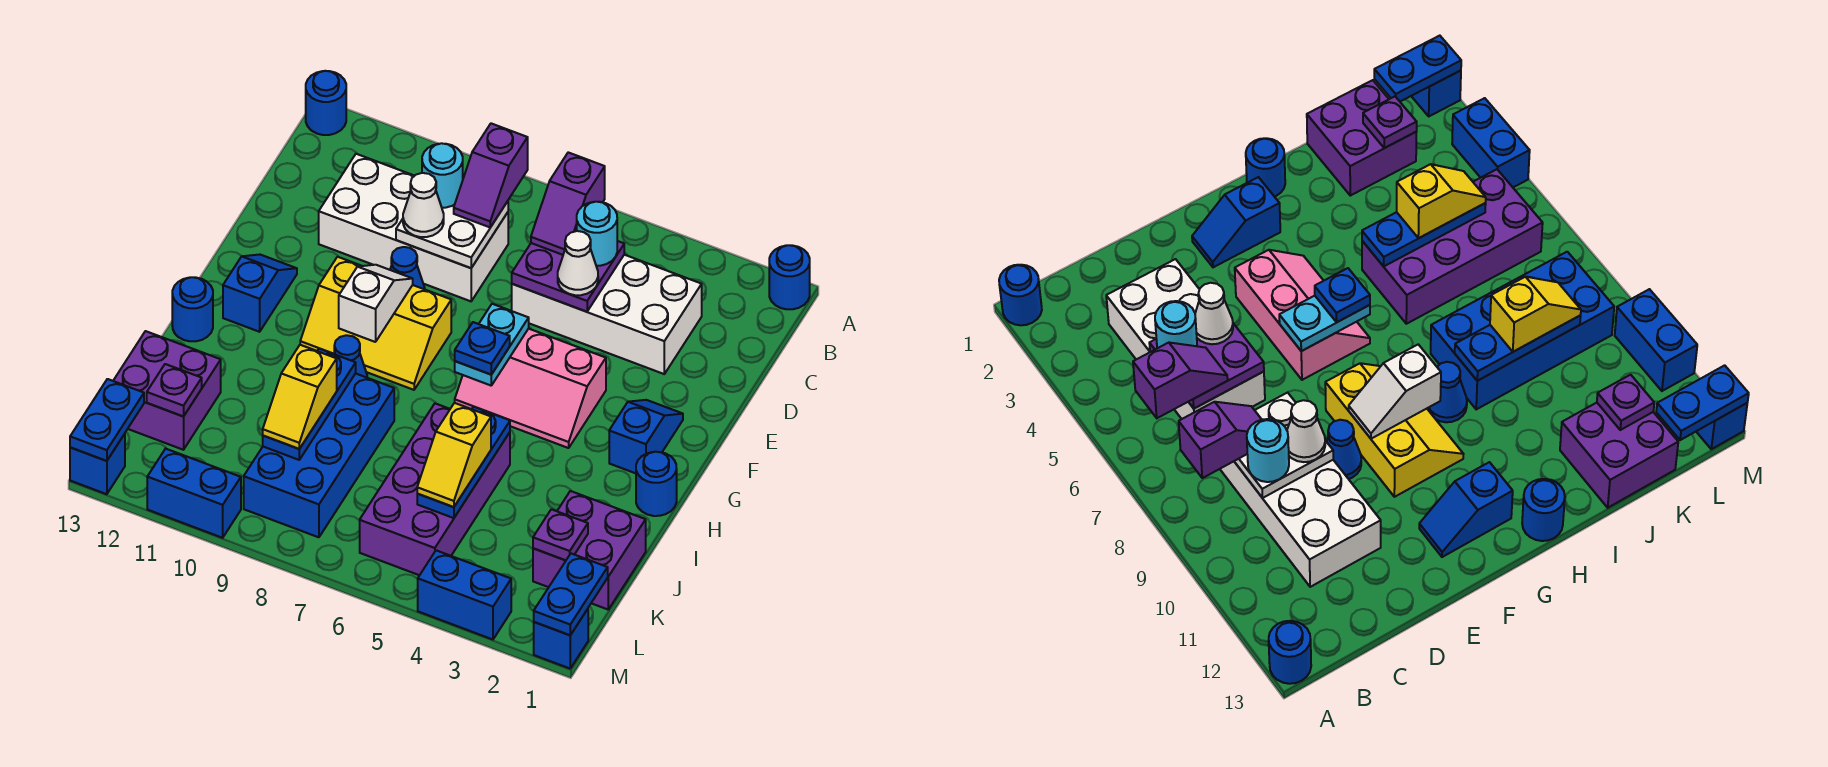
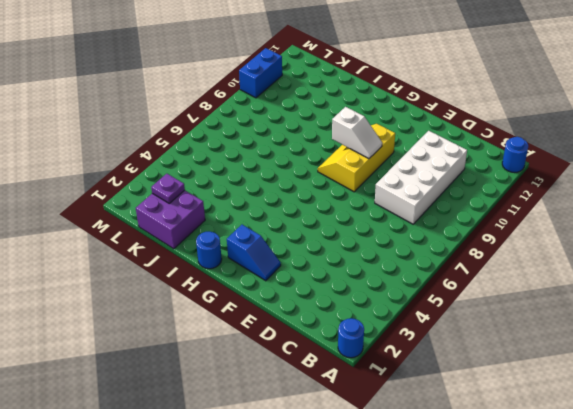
none -> white 2x4 brick [512,255,702,374]
none -> blue 1x1 cone [390,247,425,289]
none -> pink 2x3 slope [455,329,606,448]
none -> blue 1x2 slope [223,255,297,332]

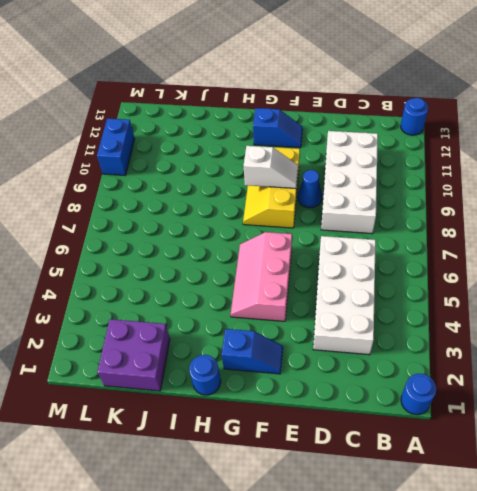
none -> blue 1x1 cone [334,335,367,378]
none -> blue 1x1 round brick [172,277,213,341]
none -> purple 2x4 brick [360,403,510,575]
none -> blue 2x4 brick [244,374,394,537]

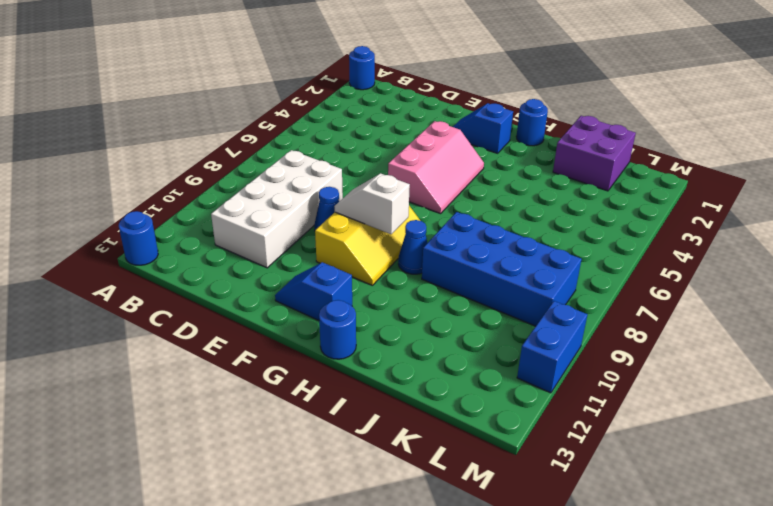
none -> white 2x4 brick [512,255,702,374]
none -> purple 2x4 brick [360,403,510,575]
none -> purple 2x2 brick [113,331,221,450]
none -> blue 1x1 brick [534,609,588,668]

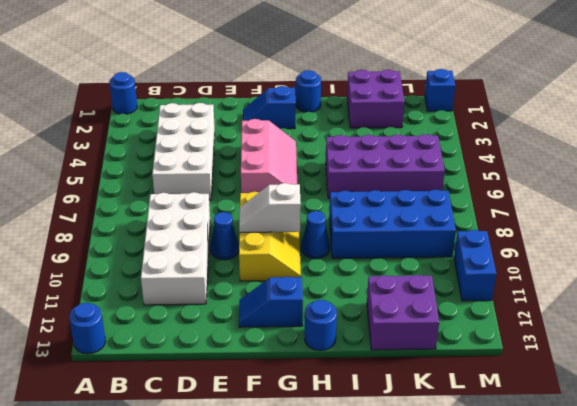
none -> blue 1x2 brick [418,550,511,639]
none -> blue 1x1 brick [70,434,125,494]
none -> purple 2x2 plate [512,241,624,312]
none -> white 2x2 plate [396,201,508,268]

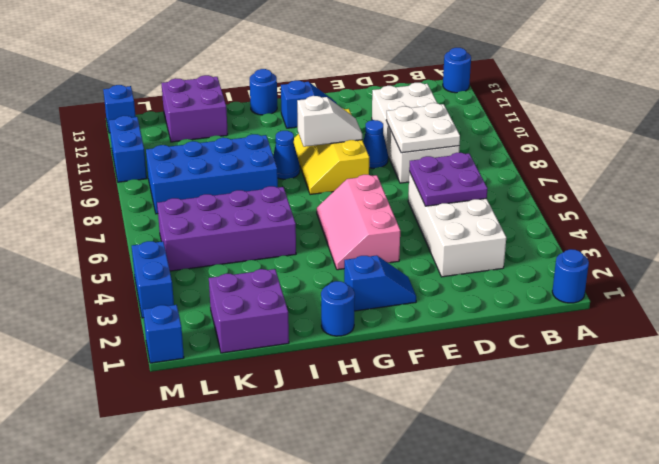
none -> cyan 1x2 plate [455,304,529,385]
none -> blue 1x3 plate [417,407,510,518]
none -> blue 1x3 plate [263,349,356,460]
none -> purple 1x1 plate [533,509,588,560]

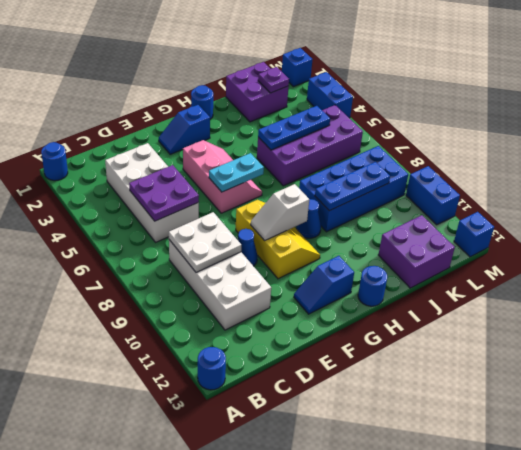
none -> purple 1x1 plate [147,364,202,417]
none -> blue 1x2 plate [534,554,608,635]
none -> blue 1x2 plate [70,379,144,461]
none -> purple 1x2 slope [531,152,605,255]

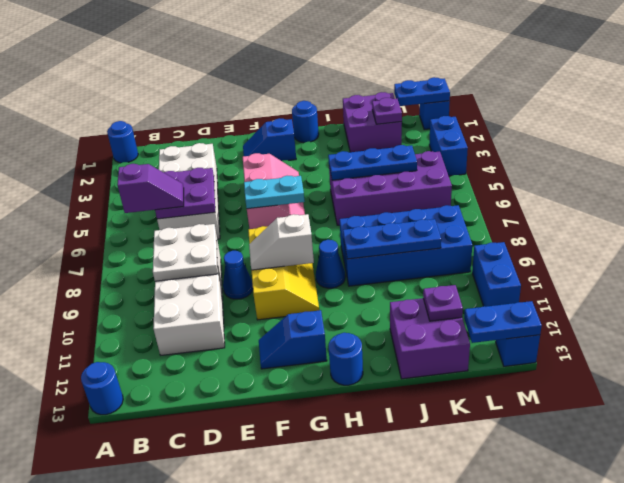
none -> purple 1x2 slope [454,123,528,227]
none -> cyan 1x1 round brick [577,202,617,266]
none -> cyan 1x1 round brick [422,143,463,208]
none -> white 1x1 cone [558,231,598,295]

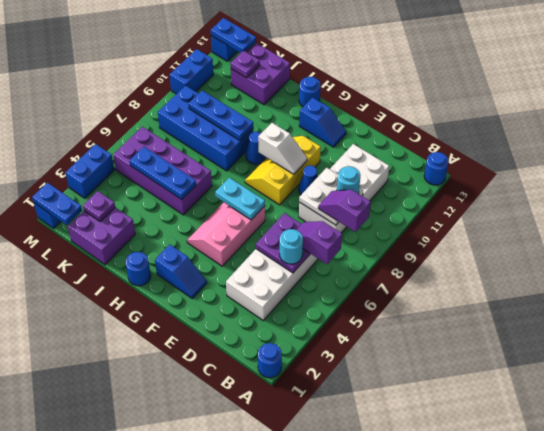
none -> white 1x1 cone [558,231,598,295]
none -> white 1x1 cone [403,173,444,237]
none -> blue 1x1 plate [455,322,510,374]
none -> yellow 1x2 slope [417,403,491,507]

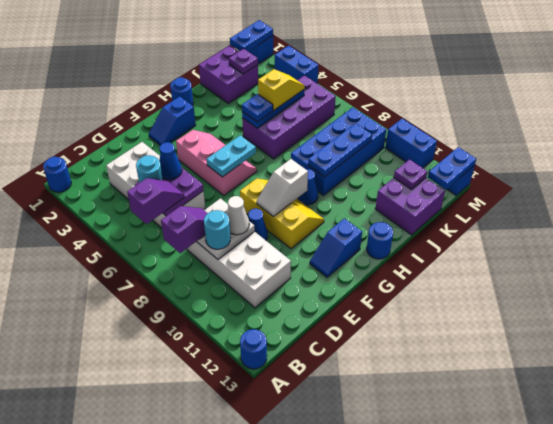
blue 1x1 cone [159,142,182,180] -> white 1x1 cone [558,231,598,295]
blue 1x1 plate [242,94,273,122] -> blue 1x1 plate moved to [455,322,510,374]
none -> yellow 1x2 slope [263,345,337,449]

